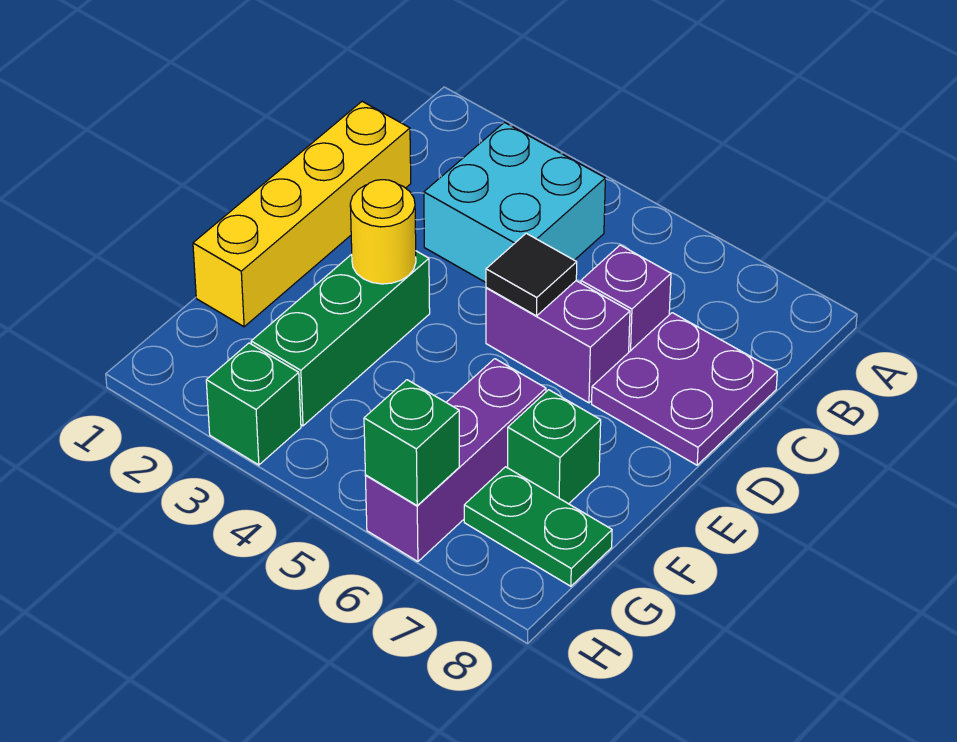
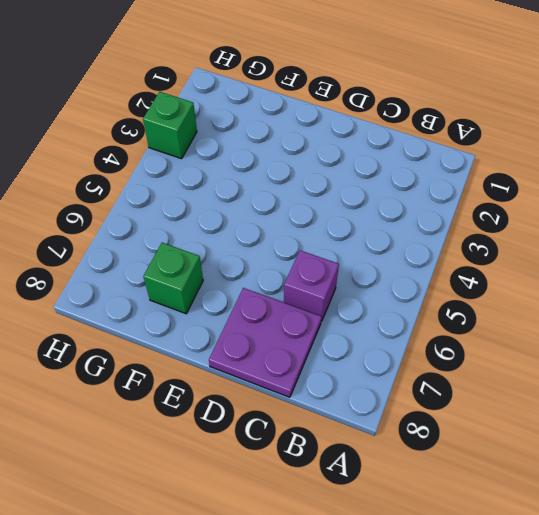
none -> cyan 2x2 brick [424,123,605,282]
none -> yellow 1x4 brick [193,101,411,327]
none -> purple 1x2 brick [486,281,630,403]

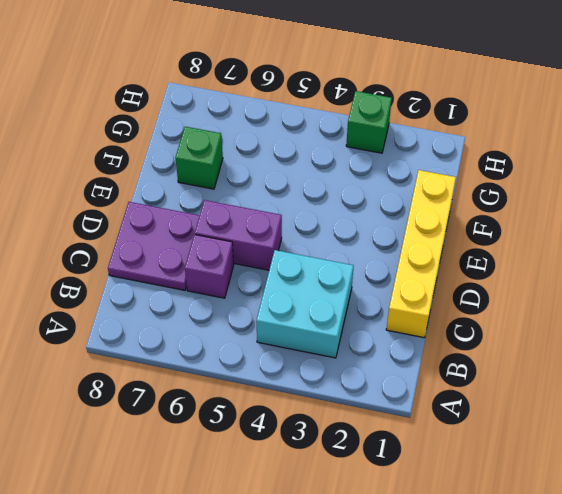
none -> green 1x3 brick [251,251,430,426]
none -> purple 1x3 brick [365,359,546,561]
none -> green 1x2 plate [464,467,612,586]

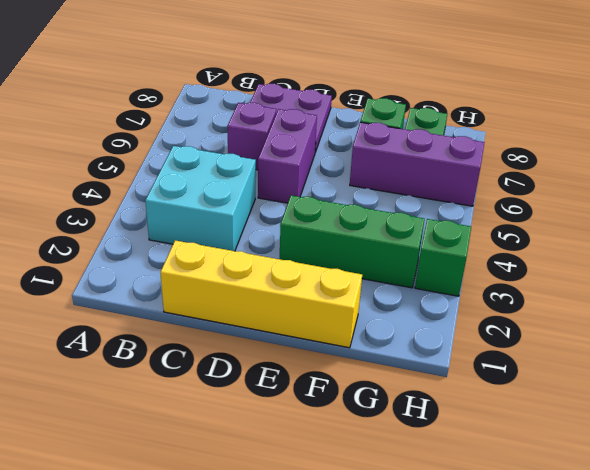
none -> black 1x1 tile [486,233,577,316]
none -> yellow 1x1 round brick [350,180,416,284]
none -> green 1x1 brick [364,380,459,505]

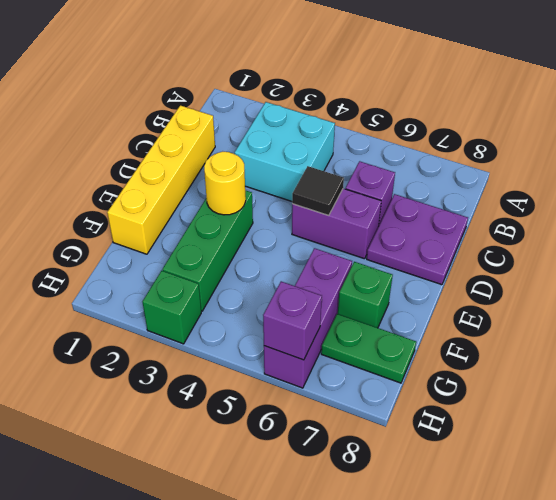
purple 1x1 brick [263,281,322,360] -> green 1x1 brick [364,380,459,505]

